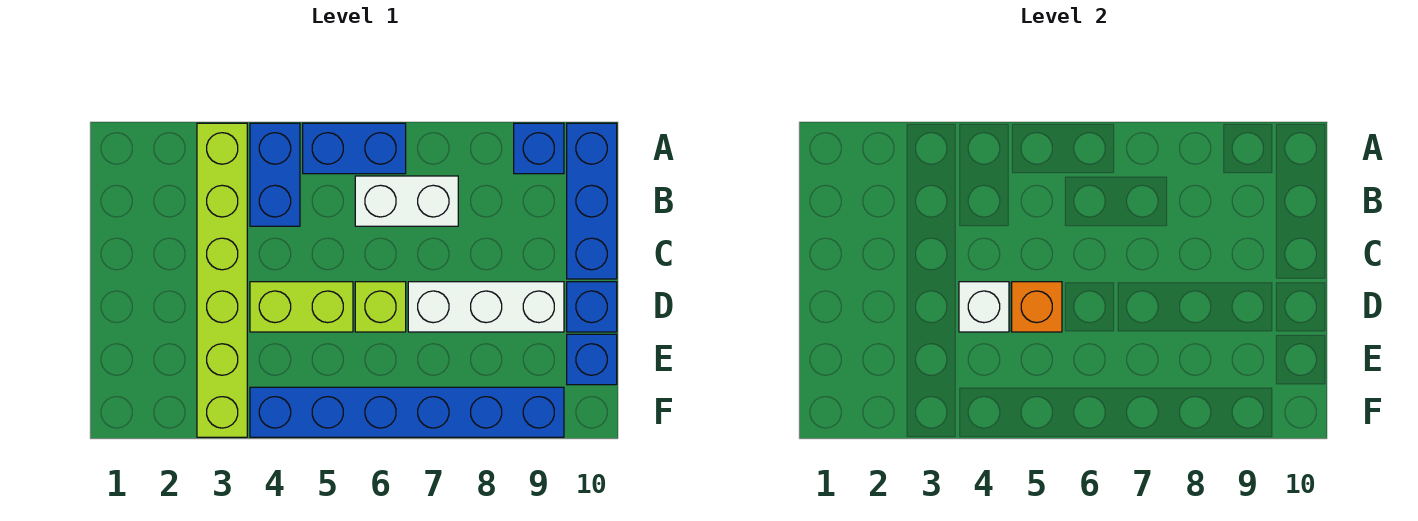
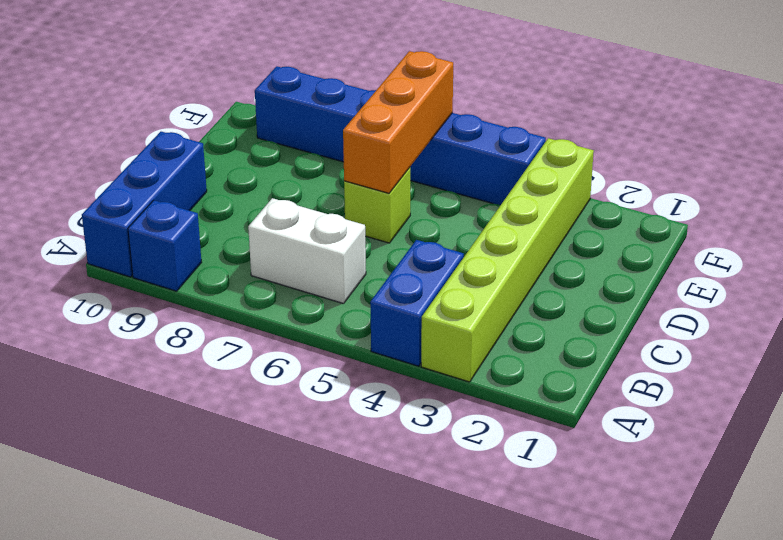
orange 1x3 brick [343,51,453,193] -> none
none -> blue 1x2 brick [303,123,406,174]
none -> lime 1x2 brick [250,282,353,332]
none -> white 1x3 brick [408,282,564,332]

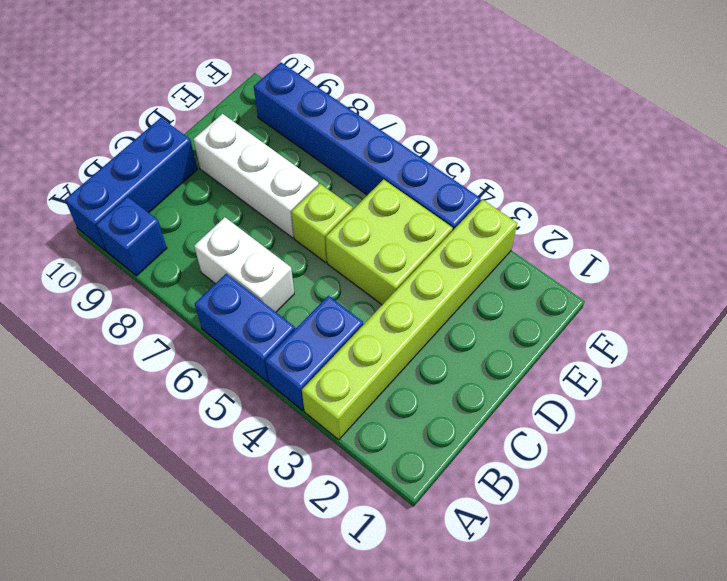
lime 2x2 brick [326,179,453,305] -> lime 1x2 brick [250,282,353,332]
none -> blue 1x1 brick [567,282,617,332]
none -> blue 1x1 brick [567,334,617,385]
none -> white 1x1 brick [959,282,1009,332]

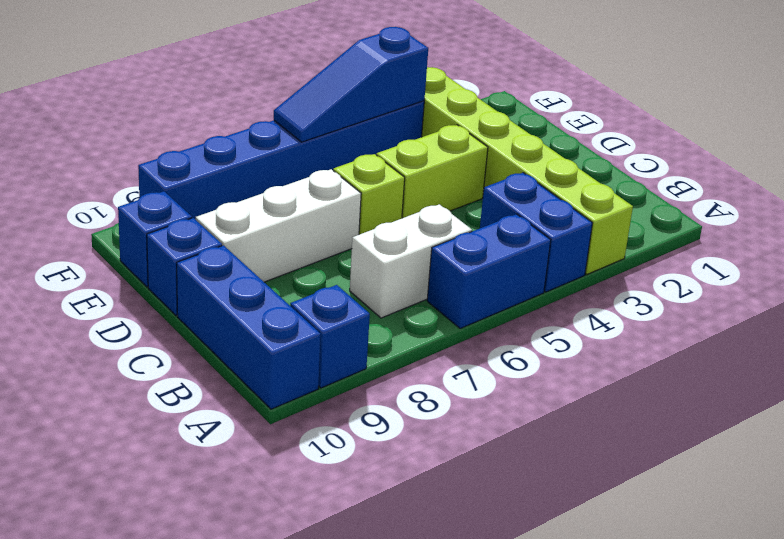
blue 1x3 slope [274,27,428,142] -> none
none -> white 1x1 brick [959,282,1009,332]
none -> orange 1x1 brick [1012,282,1062,332]

